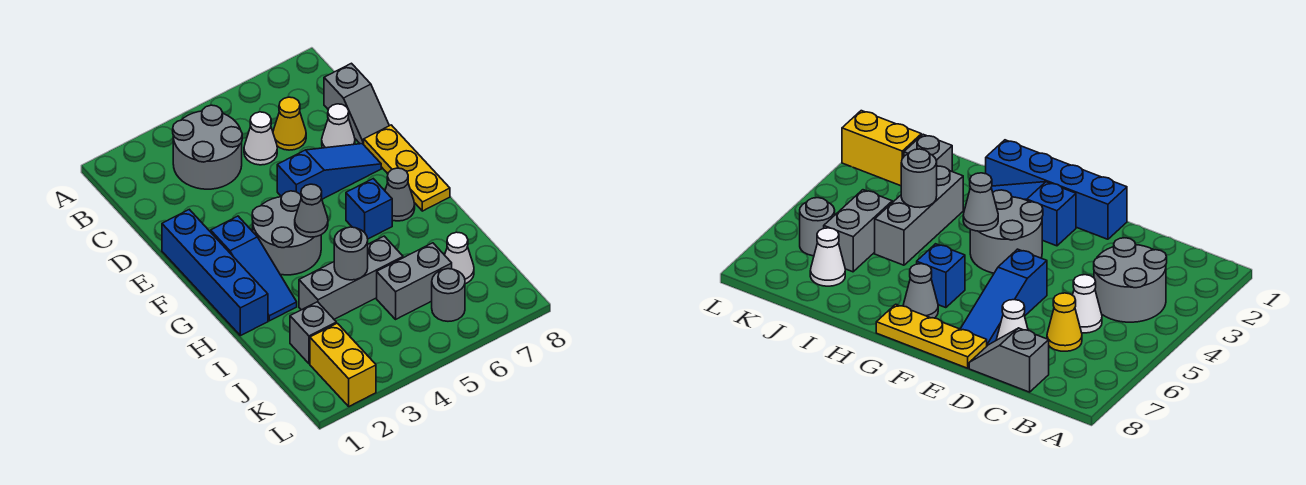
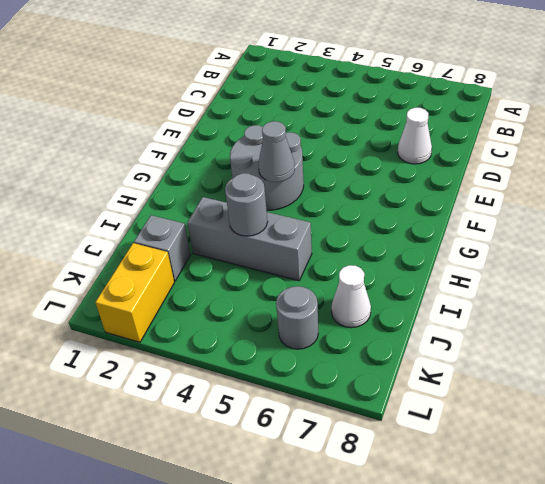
none -> grey 2x2 round brick [173,105,242,189]
none -> white 1x1 cone [244,112,277,165]
none -> yellow 1x1 cone [273,97,306,150]

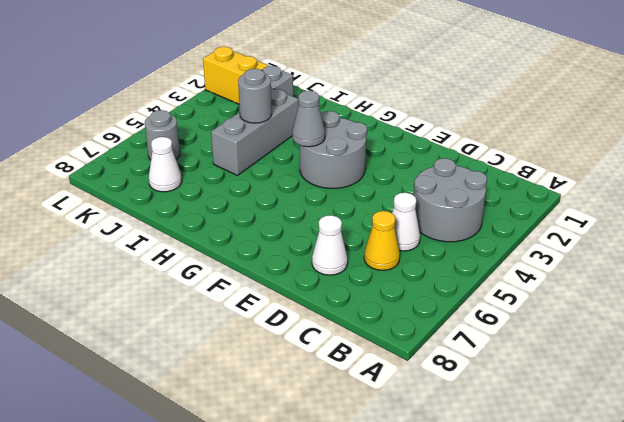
none -> grey 1x2 slope [324,63,389,145]
none -> blue 1x4 brick [162,209,268,336]
none -> blue 1x3 slope [277,144,381,199]

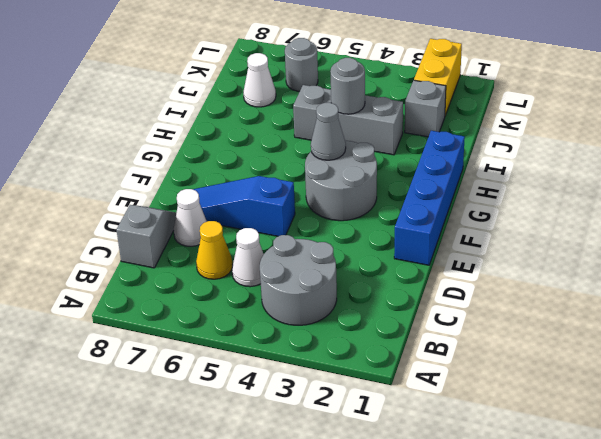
none -> yellow 1x3 plate [364,125,450,211]
none -> blue 1x3 slope [211,216,297,321]
none -> blue 1x1 brick [346,179,392,239]

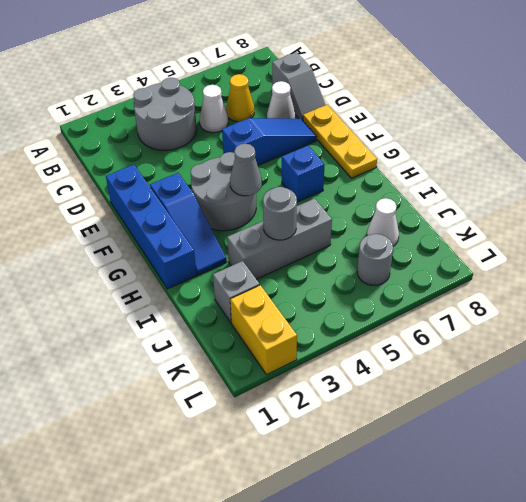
none -> grey 1x1 cone [385,168,415,221]
none -> grey 1x2 brick [377,243,452,319]

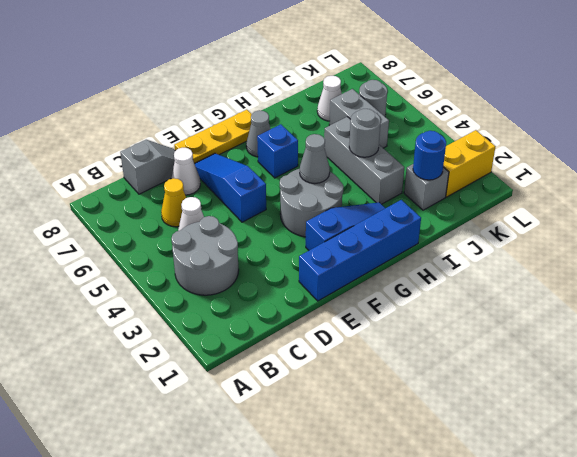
blue 1x1 round brick [413,131,446,180] -> none

